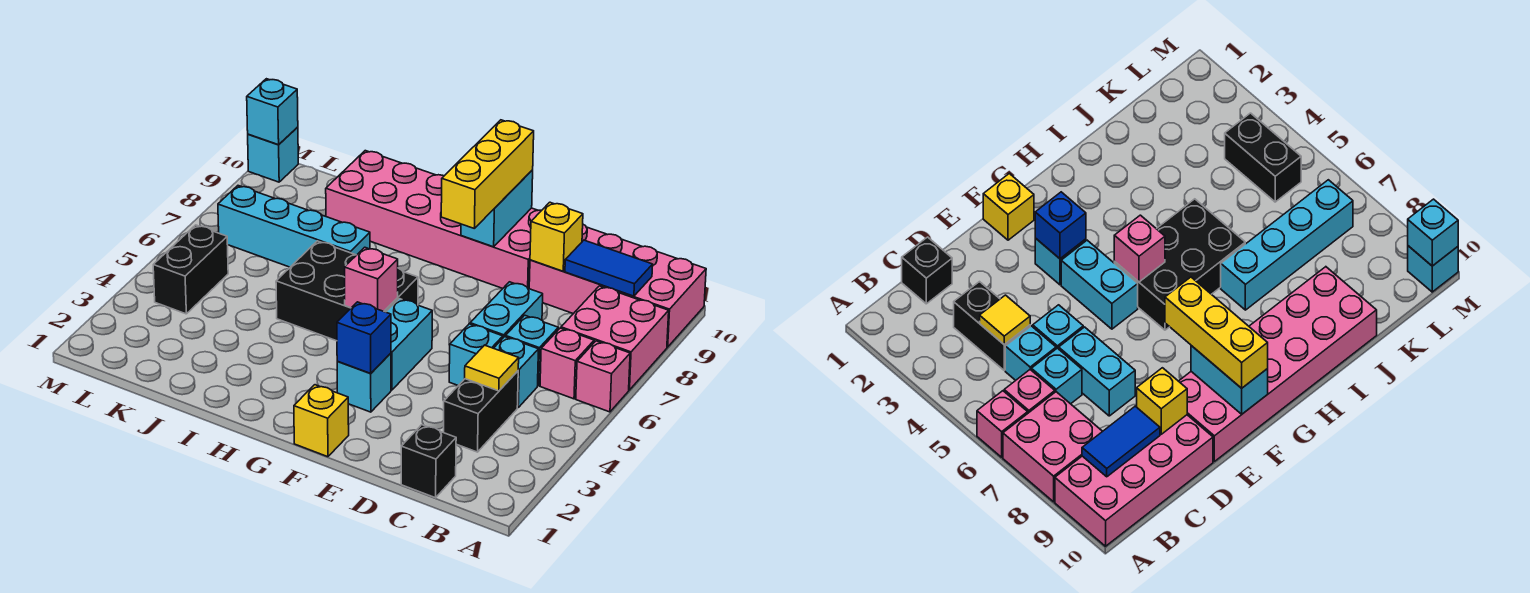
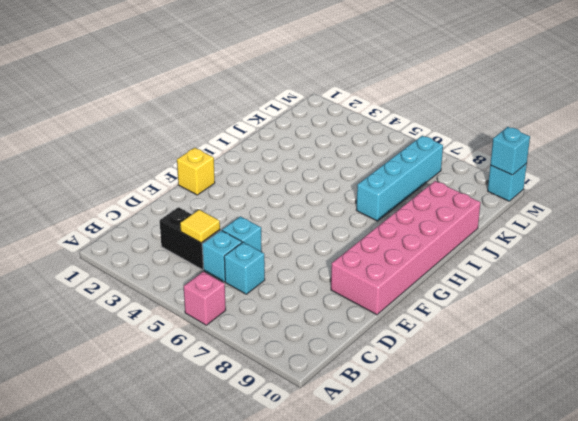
none -> pink 2x2 brick [561,286,669,390]
none -> pink 2x4 brick [529,225,706,347]
none -> pink 1x1 brick [540,328,594,399]

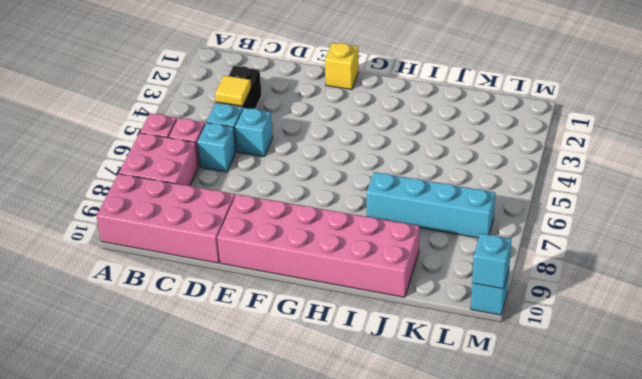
none -> black 1x1 brick [401,425,456,498]
none -> cyan 1x2 brick [470,282,543,338]
none -> cyan 1x1 brick [337,353,391,412]

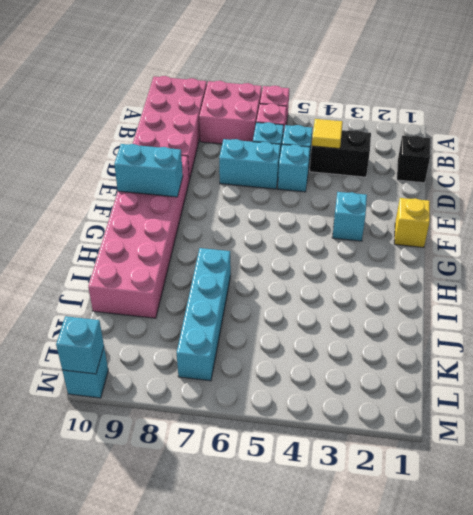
none -> cyan 1x2 brick [386,299,432,390]
none -> black 2x3 brick [276,241,418,341]
none -> black 1x2 brick [153,225,228,314]

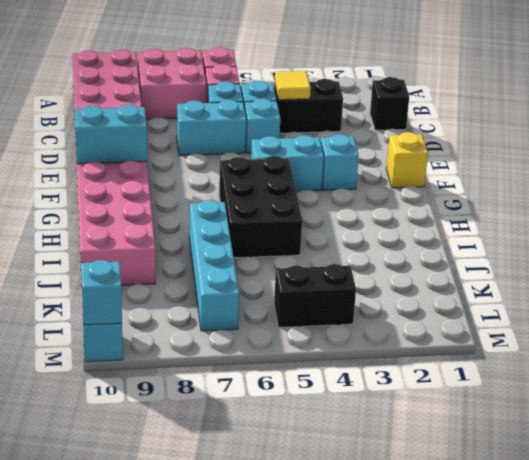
none -> blue 1x2 tile [565,240,653,296]
none -> yellow 1x1 brick [530,202,583,271]
none -> blue 1x1 brick [337,302,391,373]

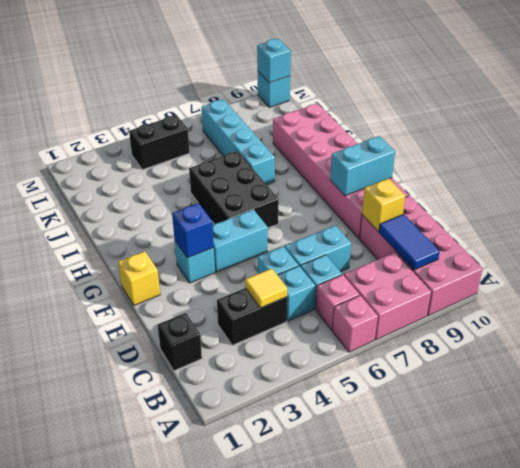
none -> pink 1x1 brick [345,247,398,311]
none -> yellow 1x3 brick [441,120,534,228]

